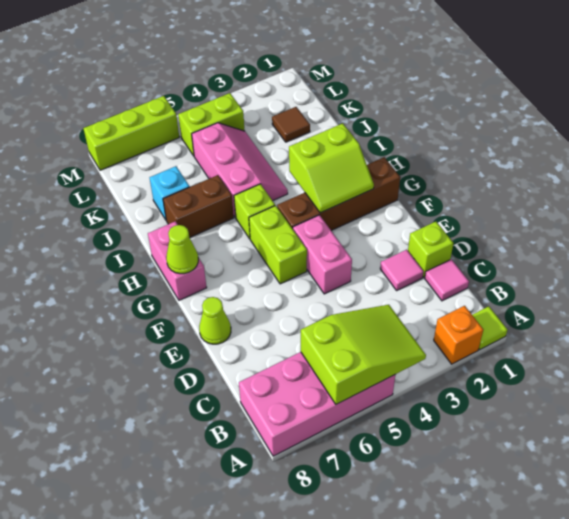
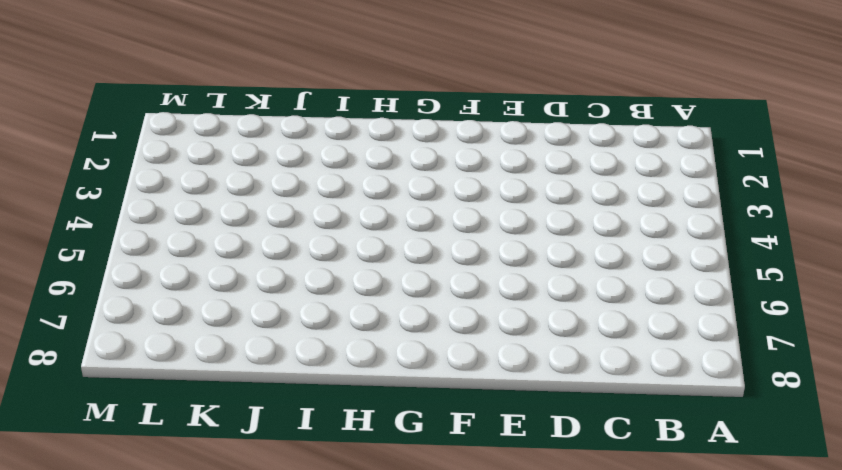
none -> lime 1x1 tile [473,306,508,350]
none -> orange 1x1 brick [434,306,483,364]
none -> pink 2x4 brick [239,352,395,456]

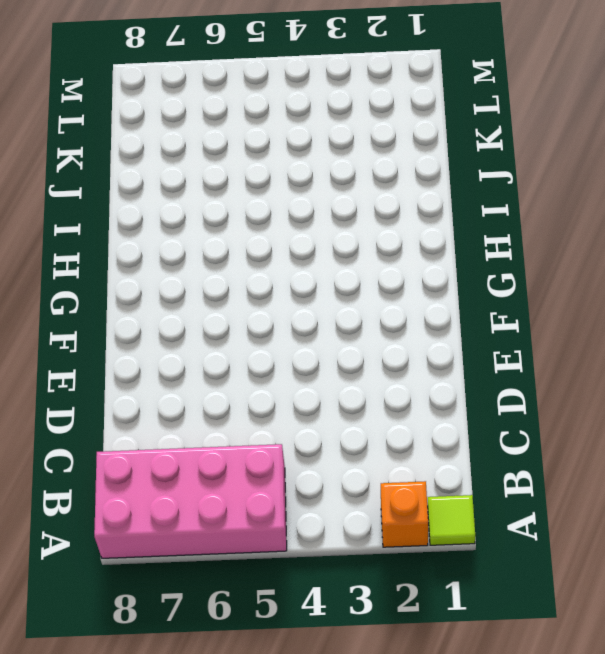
none -> pink 1x1 tile [425,259,469,301]
none -> lime 1x1 brick [408,222,453,277]
none -> pink 1x1 tile [380,250,424,290]

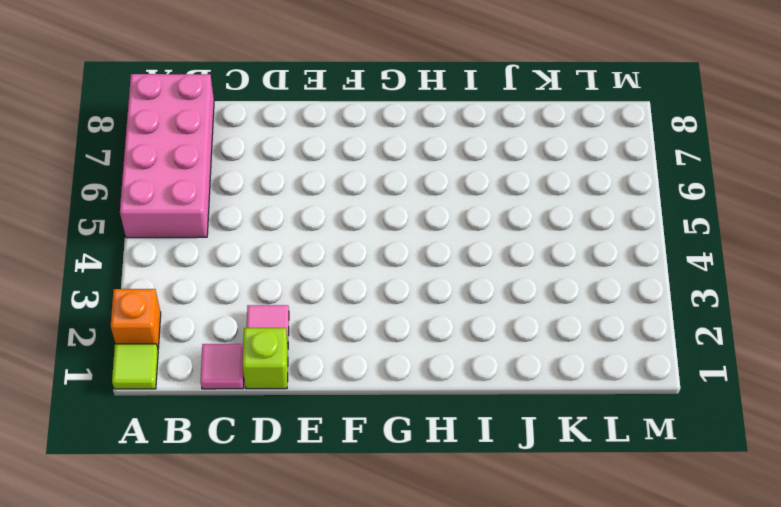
none -> pink 1x2 brick [293,215,352,294]
none -> lime 1x1 cone [199,297,231,344]
none -> lime 1x2 brick [249,206,307,284]

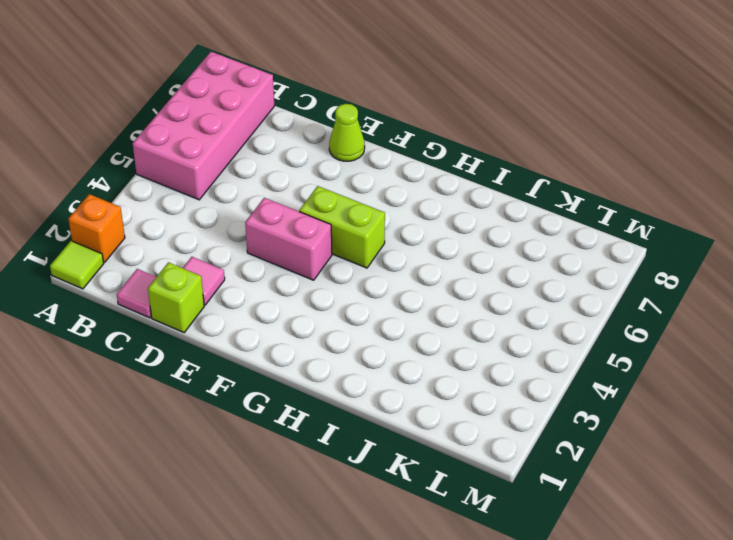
none -> brown 1x4 brick [277,157,400,231]
none -> pink 1x2 brick [148,221,207,300]
none -> lime 1x1 brick [234,184,275,239]

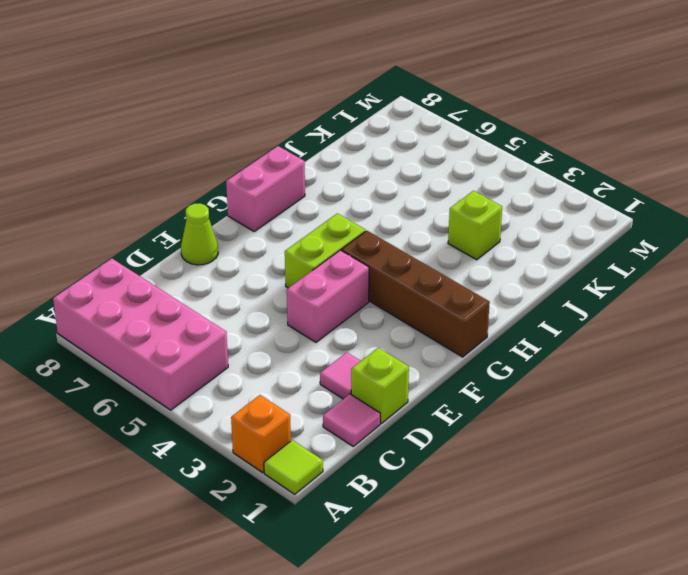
lime 1x1 brick [448,191,502,260] -> lime 1x1 brick moved to [234,184,275,239]
none -> pink 2x3 slope [192,123,288,217]
none -> brown 1x2 brick [163,175,234,238]
none -> cyan 1x1 brick [150,166,189,220]

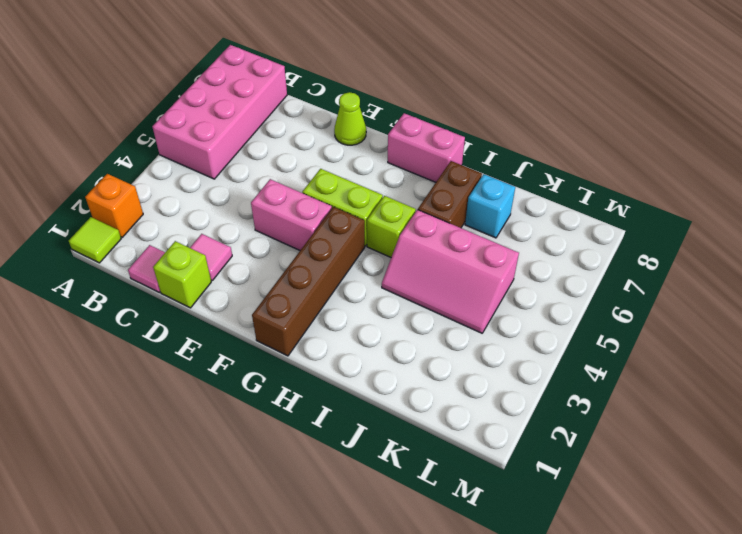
none -> brown 1x1 tile [272,107,310,142]
none -> lime 1x2 brick [178,93,245,156]
none -> lime 1x3 brick [83,96,179,170]

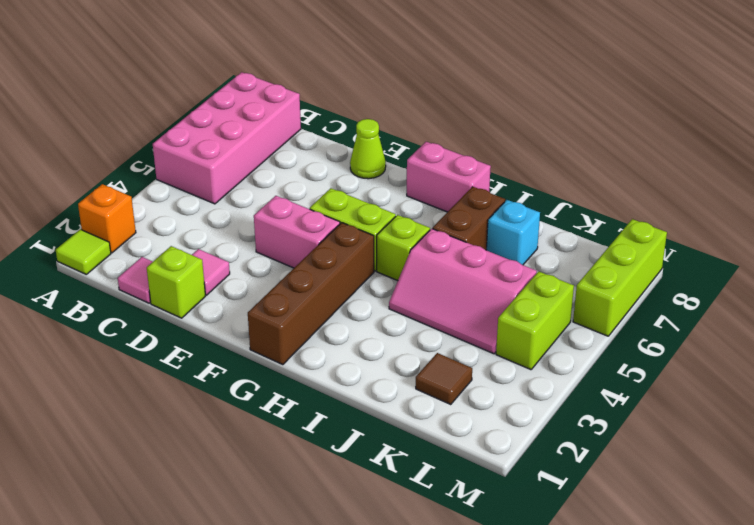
none -> lime 2x3 slope [301,305,426,404]
none -> lime 2x2 slope [289,123,374,213]
none -> lime 1x1 cone [166,225,198,274]

